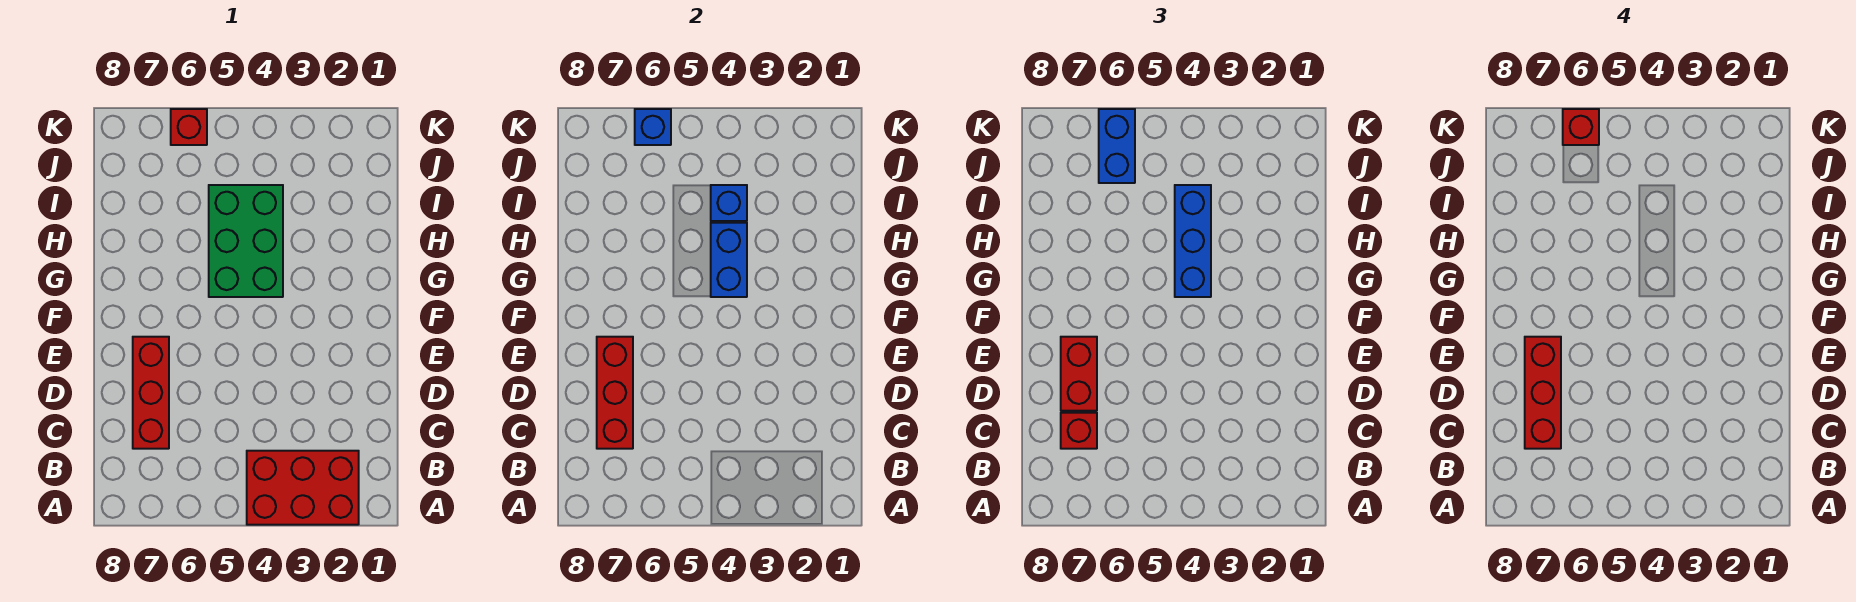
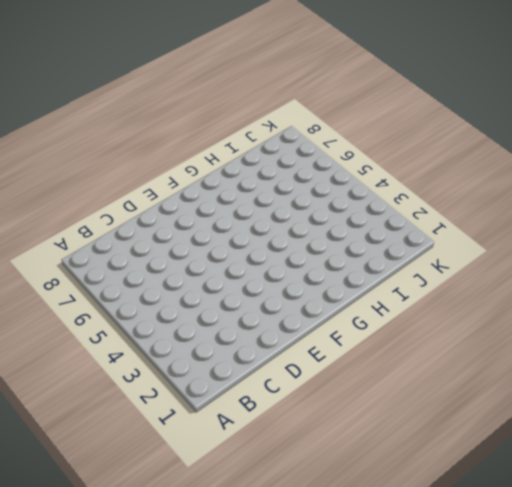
none -> red 2x3 brick [247,451,359,525]
none -> red 1x3 brick [133,337,169,449]
none -> green 2x3 brick [209,185,283,297]

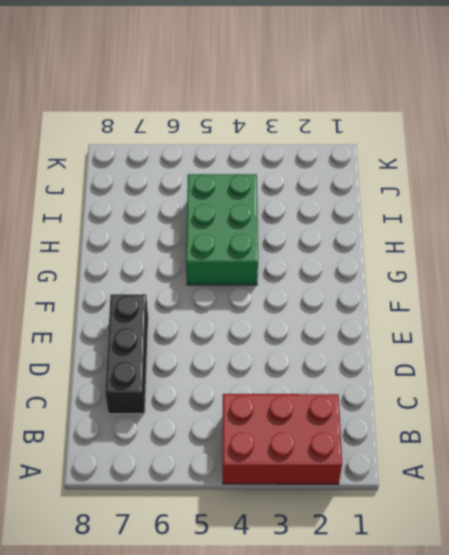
black 1x3 brick [105,294,148,414] -> red 1x3 brick [133,337,169,449]
none -> red 1x1 brick [171,109,207,145]
none -> red 1x3 brick [597,337,633,449]
none -> blue 1x2 brick [711,223,747,297]

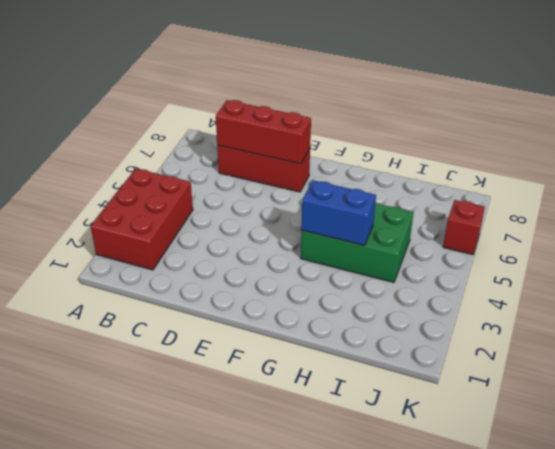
none -> blue 1x1 brick [711,185,747,221]
none -> blue 1x1 brick [635,109,671,145]
none -> red 1x1 brick [1061,413,1097,449]

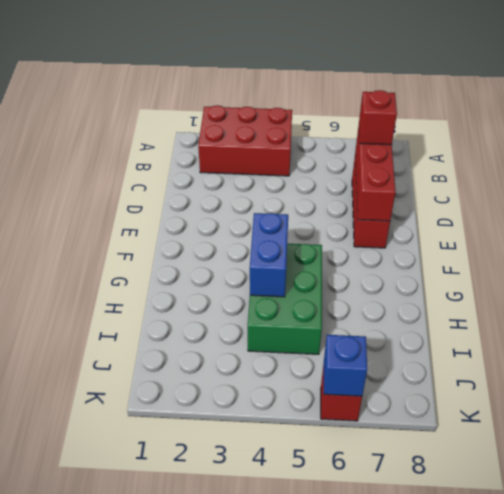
none -> blue 1x1 brick [711,185,747,221]
none -> red 1x2 brick [1061,337,1097,411]
none -> blue 1x3 brick [1175,185,1211,297]

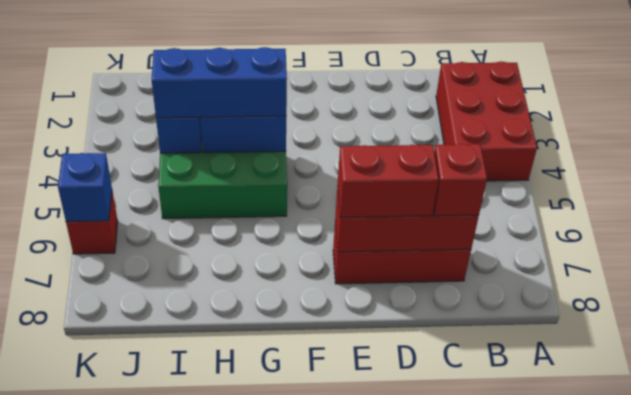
none -> blue 1x2 brick [1099,109,1135,183]
none -> red 1x3 brick [1525,337,1561,449]
none -> red 1x1 brick [1563,109,1599,145]

